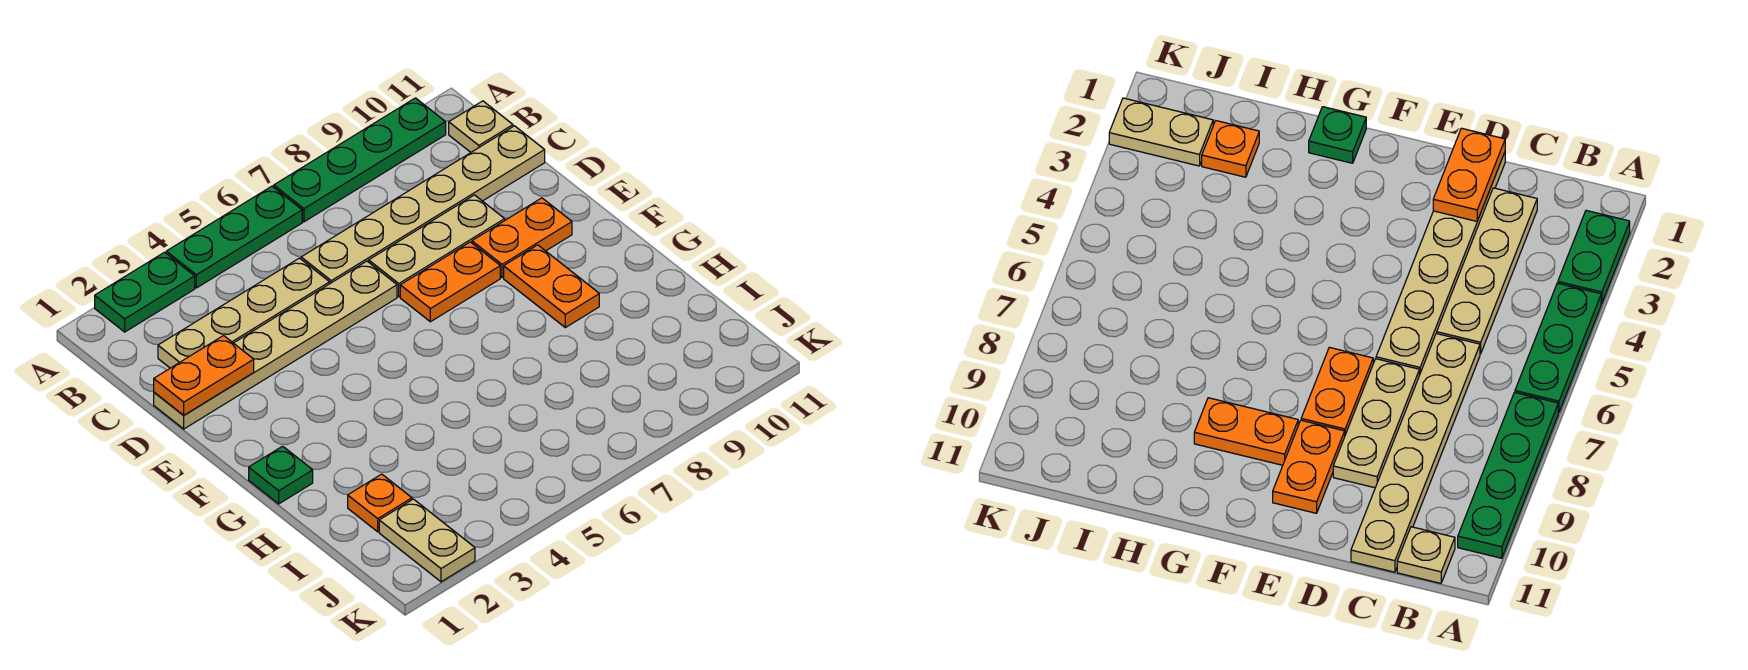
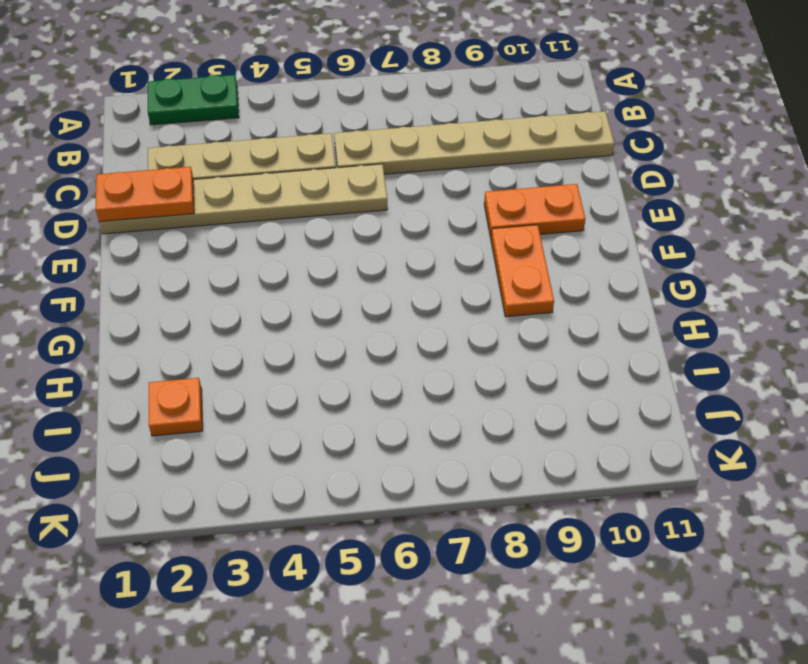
none -> green 1x3 plate [166,186,302,288]
none -> green 1x4 plate [274,98,446,222]
none -> tan 1x1 plate [449,101,513,152]

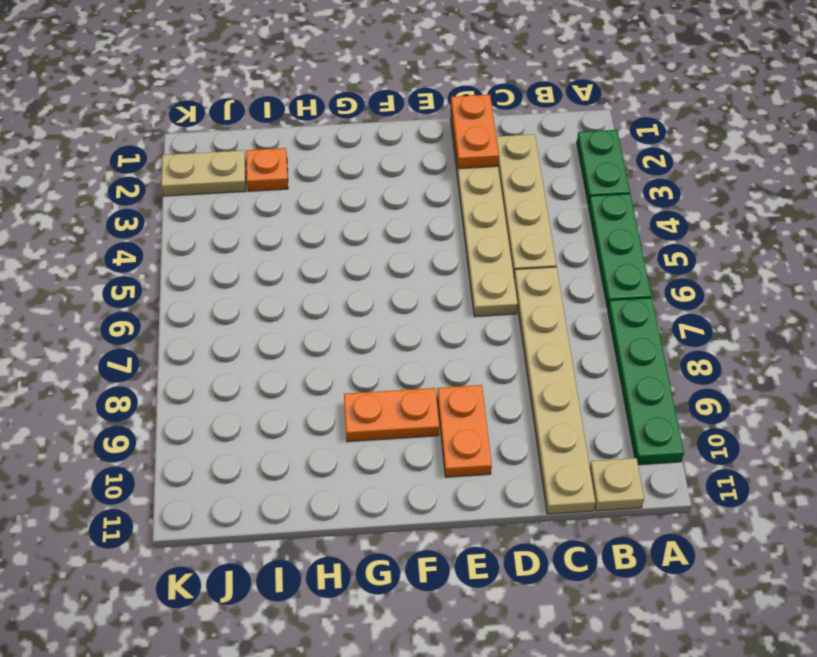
none -> tan 1x3 plate [369,195,505,297]
none -> orange 1x2 plate [400,242,500,322]
none -> green 1x1 plate [249,446,313,504]

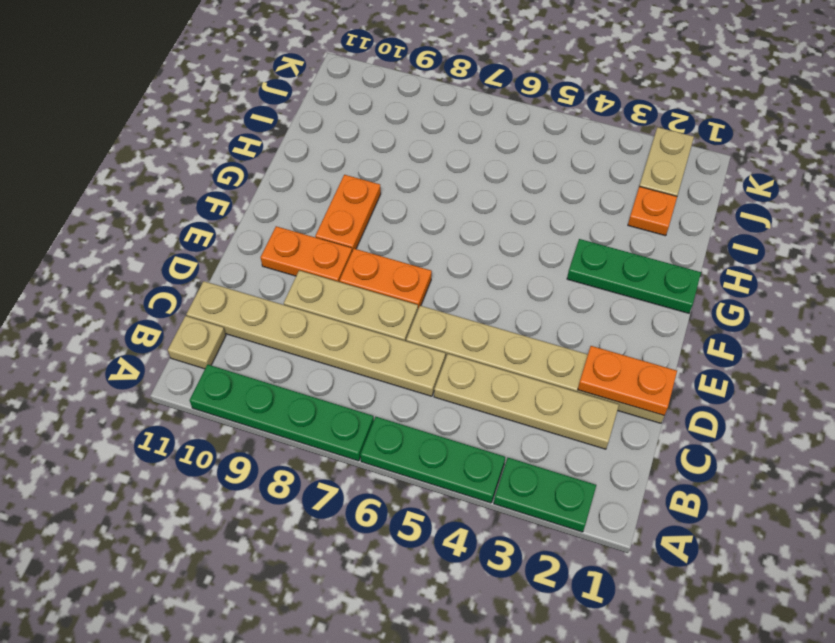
green 1x3 plate [567,239,701,313] -> green 1x1 plate [249,446,313,504]

